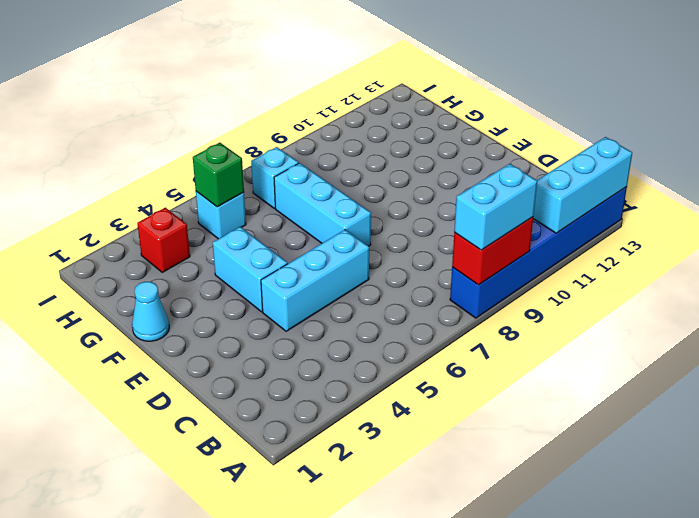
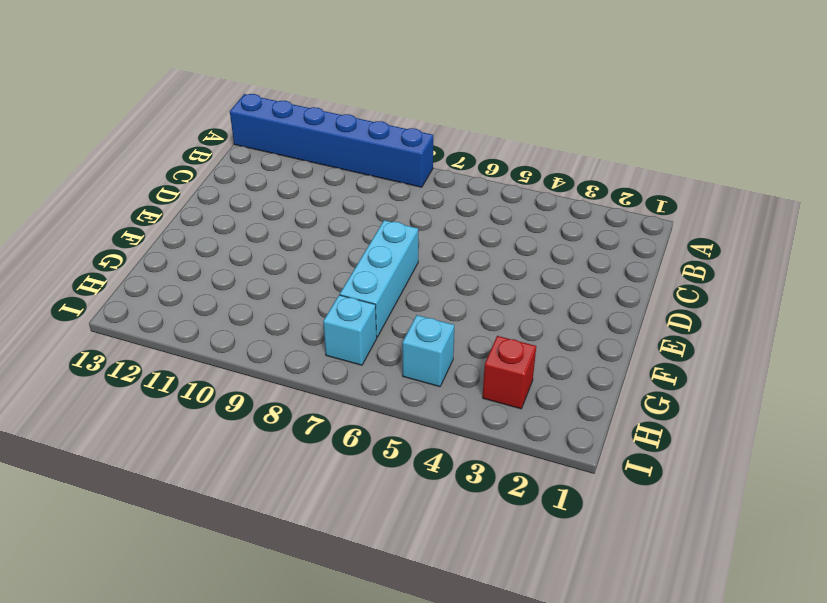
none -> cyan 1x3 brick [261,230,369,331]
none -> cyan 1x2 brick [213,227,288,312]
none -> cyan 1x1 cone [132,282,169,341]

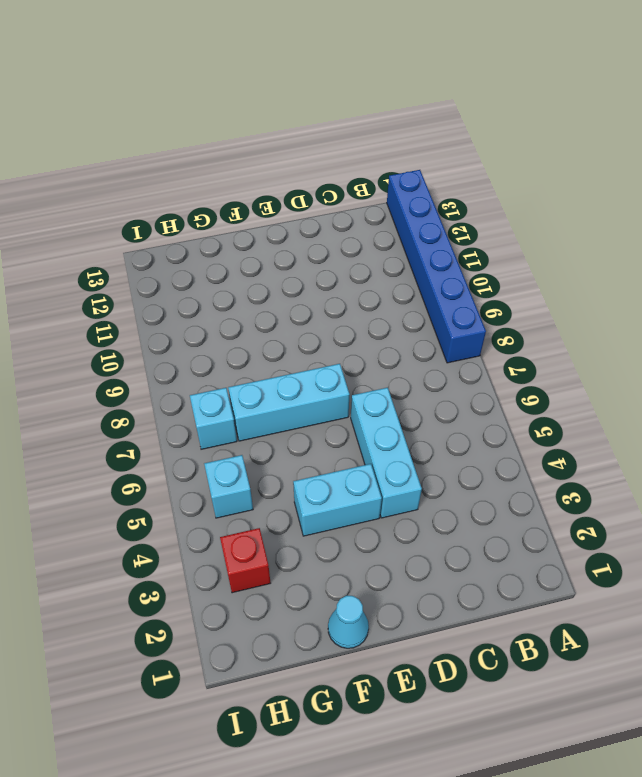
none -> red 1x2 brick [452,217,533,285]
none -> cyan 1x3 brick [533,137,632,233]
none -> green 1x1 brick [193,143,244,207]

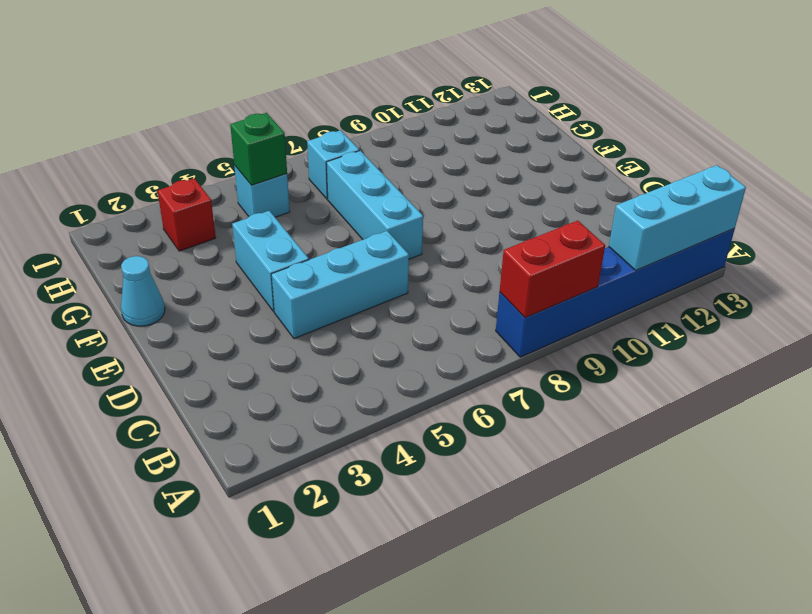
none -> cyan 1x2 brick [454,164,537,250]

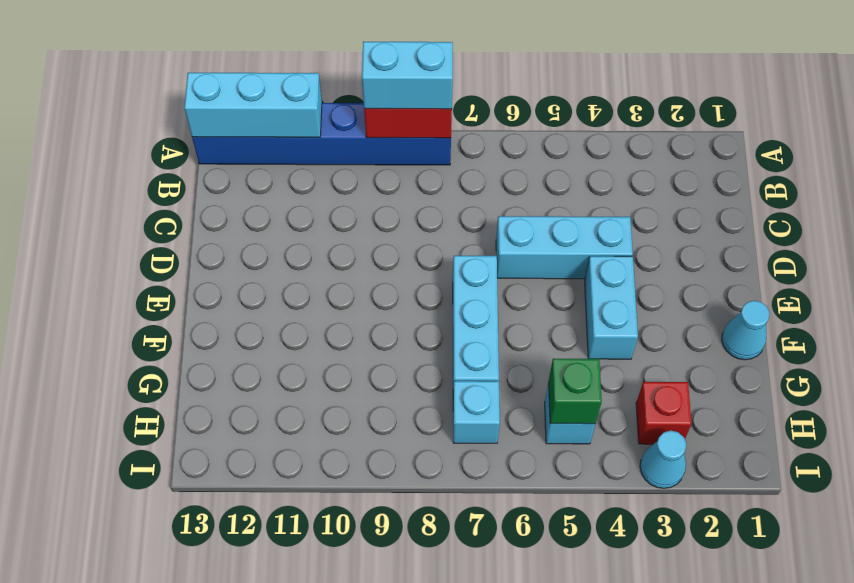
cyan 1x1 cone [640,431,686,488] -> none

